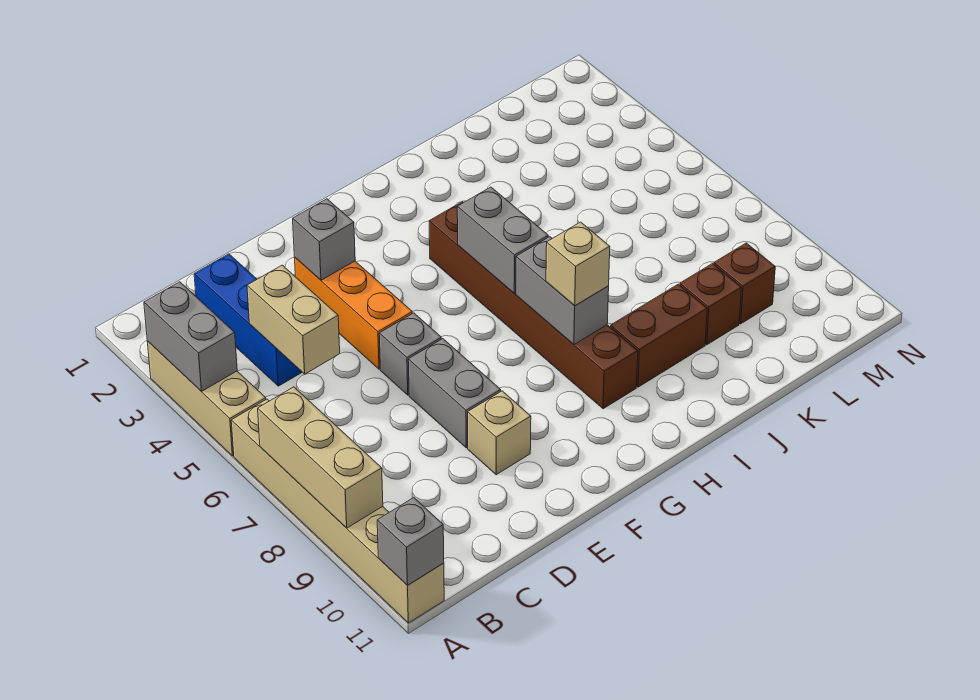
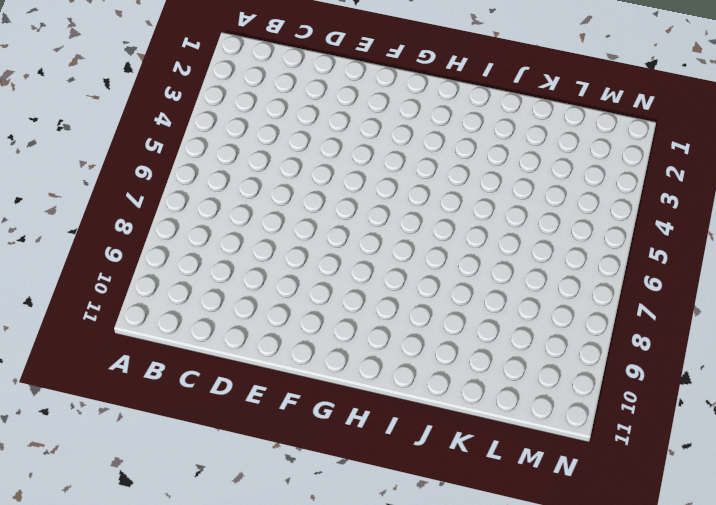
none -> tan 1x3 brick [147,341,266,456]
none -> tan 1x6 brick [231,399,444,623]
none -> blue 1x3 brick [194,254,302,386]

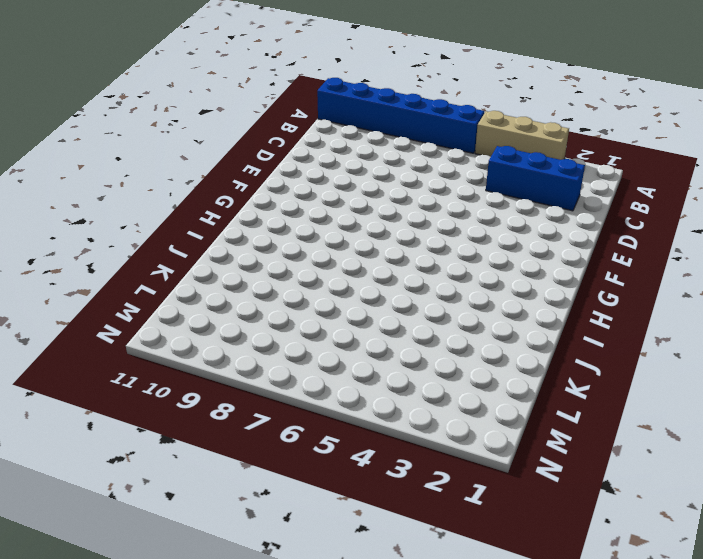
blue 1x6 brick [317,78,484,153] -> tan 1x6 brick [231,399,444,623]
none -> orange 1x3 brick [295,258,412,369]
none -> grey 1x1 brick [379,313,441,395]
none -> grey 1x2 brick [408,339,501,448]

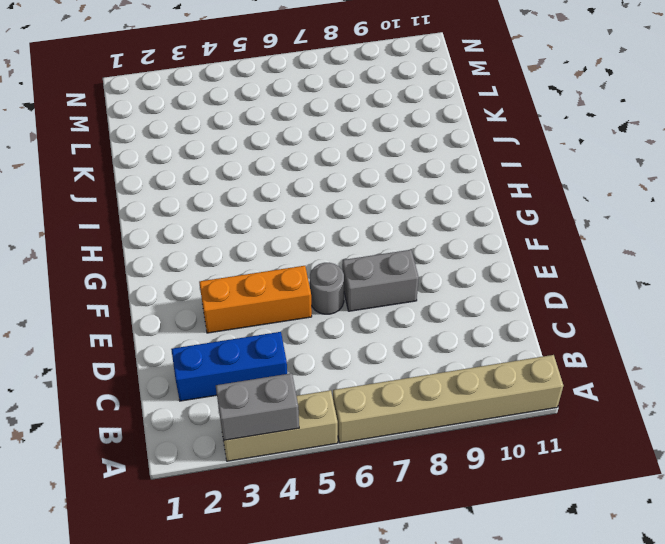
grey 1x1 round brick [310,263,344,314] -> grey 1x1 brick [379,313,441,395]
none -> tan 1x1 brick [468,391,531,475]
none -> brown 1x6 brick [429,202,638,409]
none -> brown 1x2 brick [611,284,707,387]

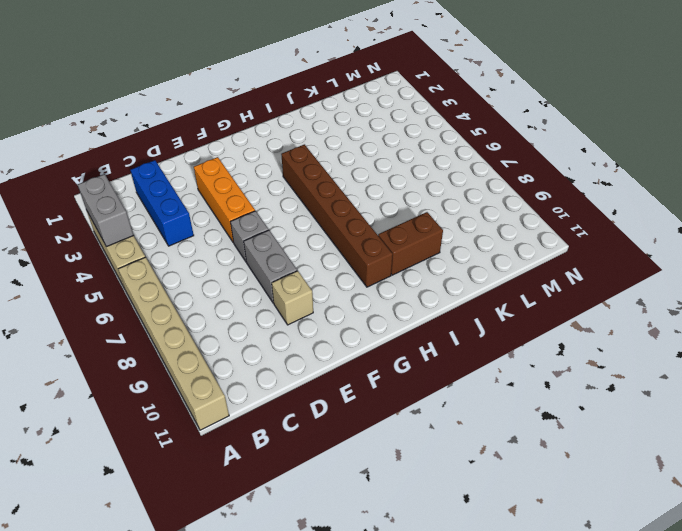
none -> brown 1x1 brick [680,264,741,345]
none -> brown 1x1 brick [714,243,775,324]
none -> tan 1x3 brick [258,387,383,528]

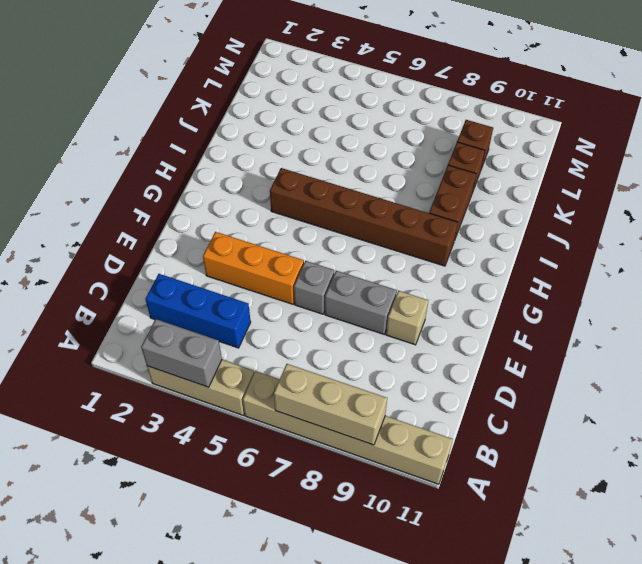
none -> grey 1x1 brick [377,498,444,585]
none -> tan 1x2 brick [247,265,340,374]
none -> grey 1x1 brick [293,199,355,280]

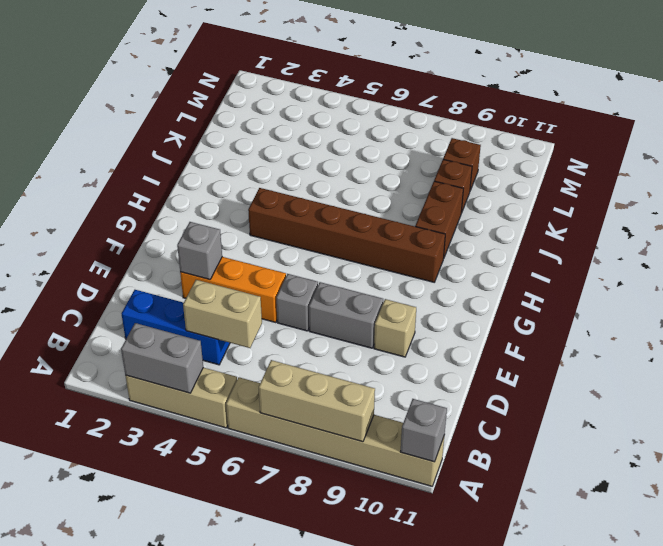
none -> grey 1x2 brick [457,187,548,293]
none -> grey 1x2 brick [516,237,609,344]
none -> tan 1x1 brick [546,222,610,306]

